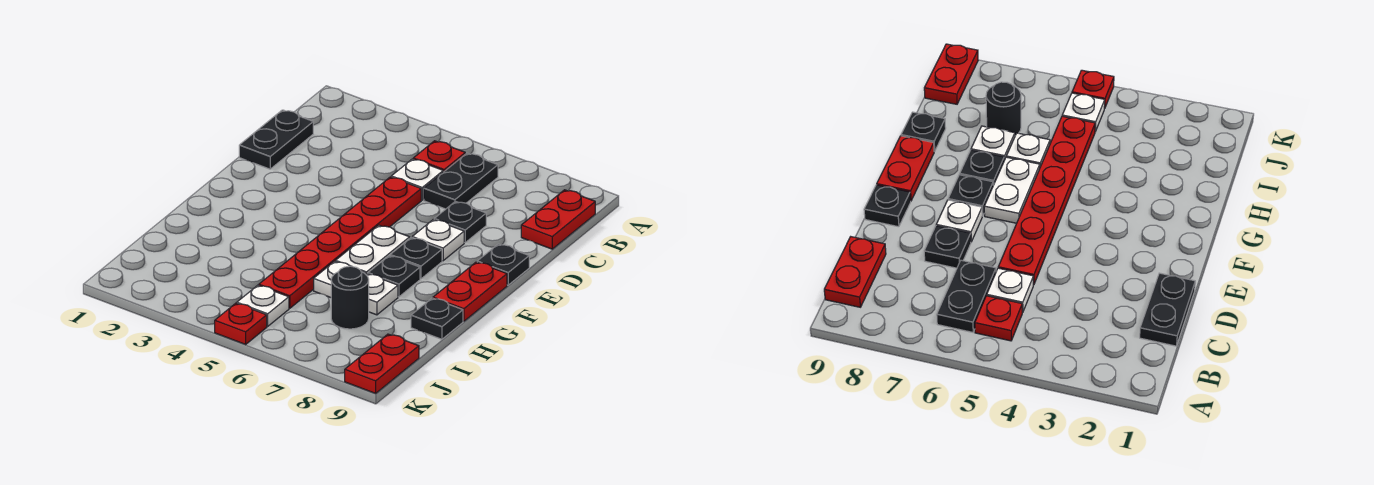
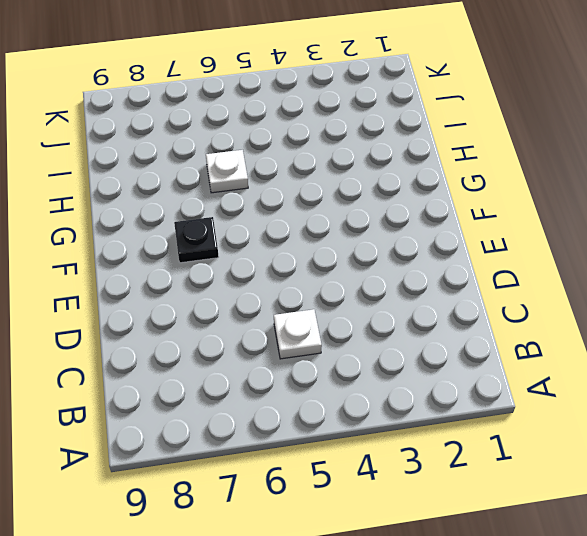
none -> red 1x1 plate [413,141,465,172]
none -> black 1x2 plate [424,153,498,209]
none -> red 1x2 plate [521,190,595,249]

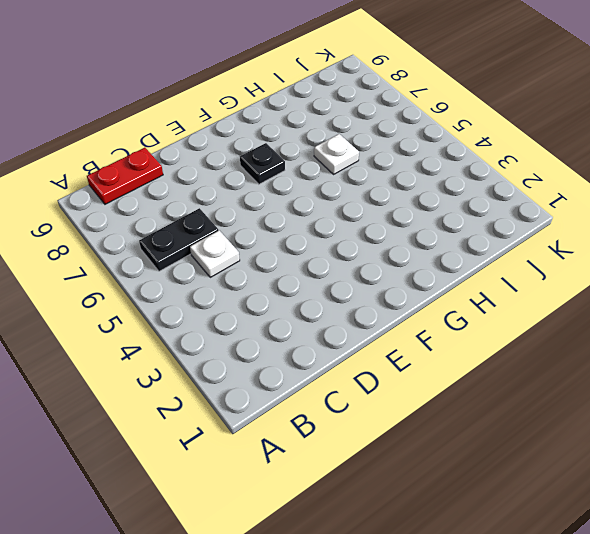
none -> red 1x1 plate [413,141,465,172]
none -> black 1x2 plate [239,110,313,169]
none -> red 1x6 plate [259,177,421,308]

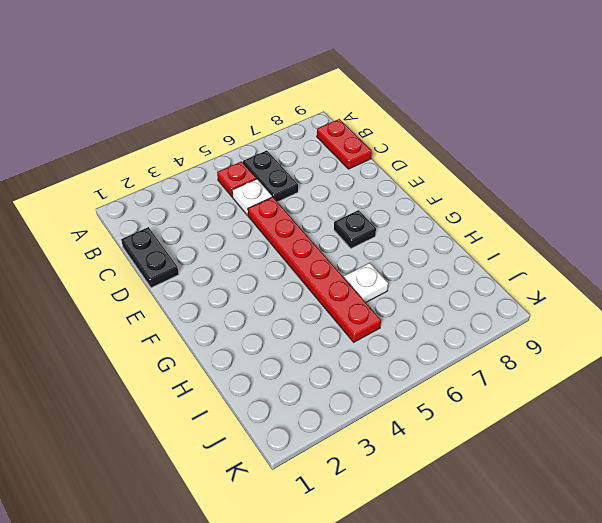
none -> black 1x1 plate [434,201,486,243]
none -> white 1x1 plate [412,219,464,261]
none -> black 1x1 plate [477,244,529,285]

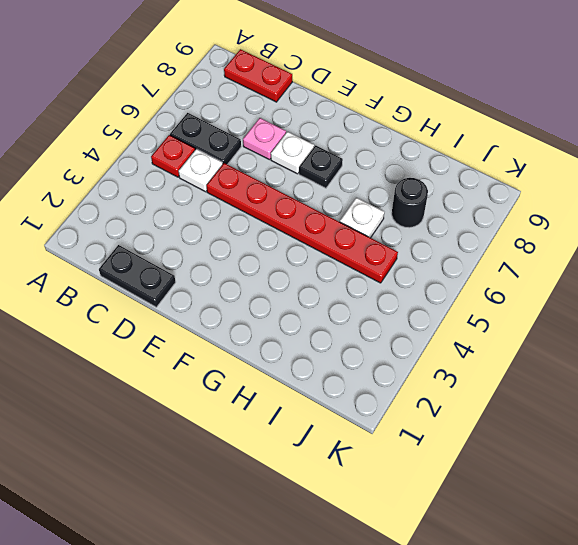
pink 1x1 plate [243,118,286,160] -> black 1x1 plate [434,201,486,243]
none -> black 1x1 plate [477,244,529,285]
none -> white 1x2 plate [336,225,410,274]
none -> red 1x2 plate [433,262,507,321]

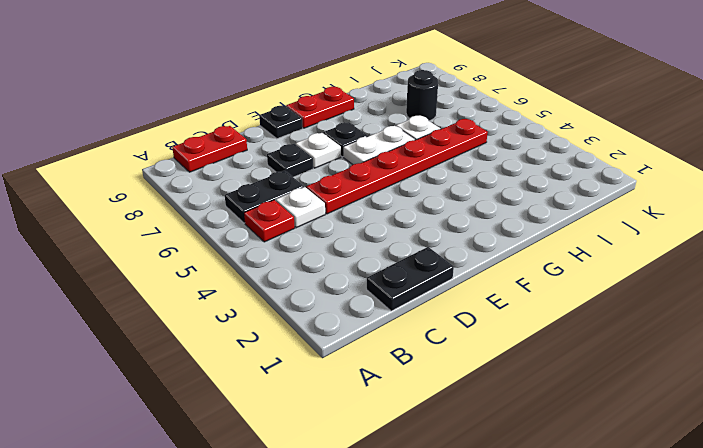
none -> black 1x1 plate [368,256,420,297]
none -> white 1x1 plate [366,274,398,315]
none -> black 1x1 plate [411,298,463,339]

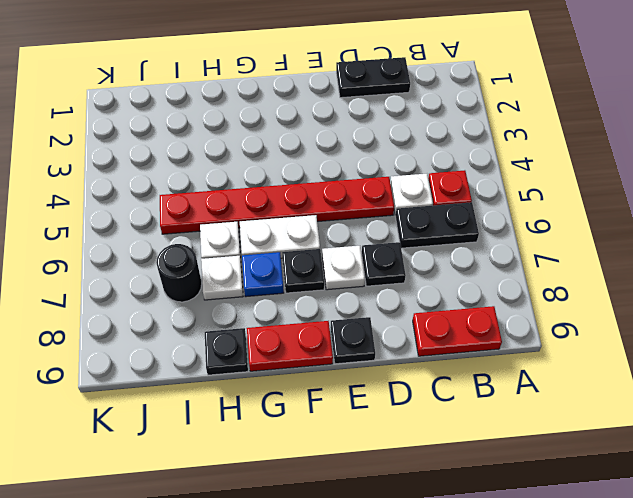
blue 1x1 plate [242,252,284,297] -> black 1x1 plate [368,256,420,297]
none -> white 1x1 plate [237,285,289,326]
none -> red 1x2 plate [345,334,419,393]
none -> red 1x1 plate [215,303,267,344]

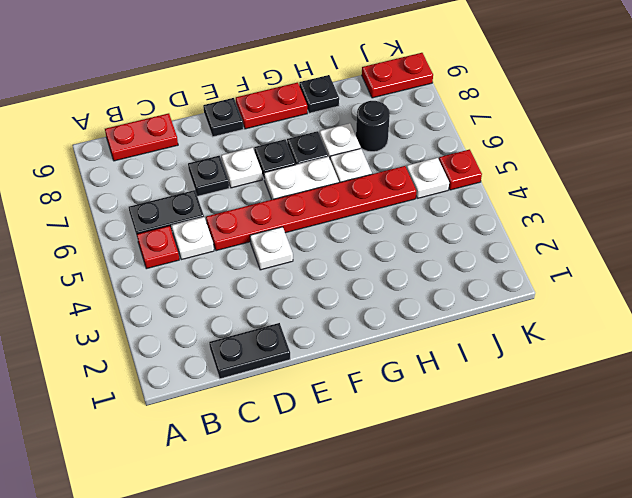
white 1x1 plate [250,227,293,270] -> none

